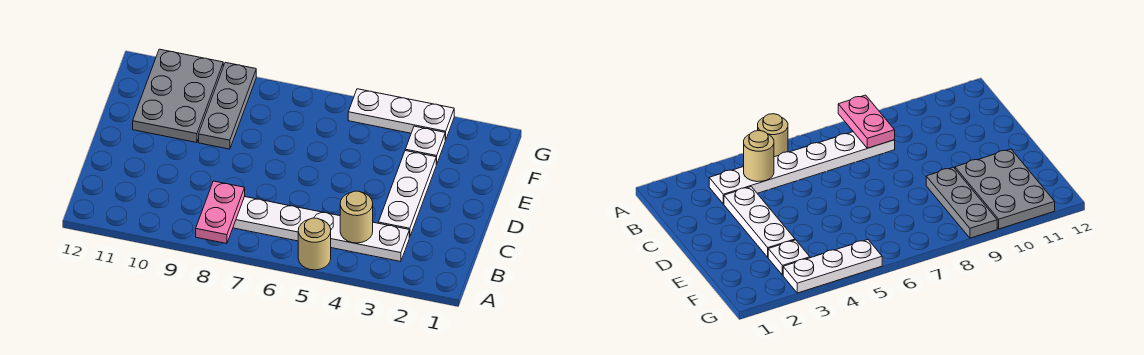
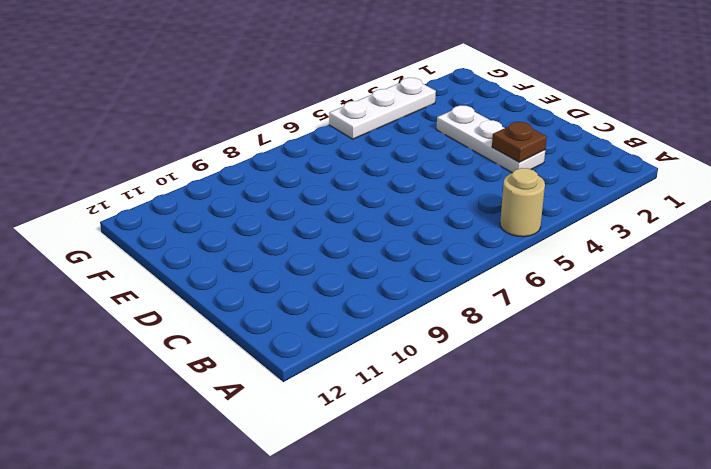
brown 1x1 plate [492,122,547,162] -> none
none -> white 1x6 plate [233,197,409,262]
none -> grey 1x3 plate [199,62,256,149]

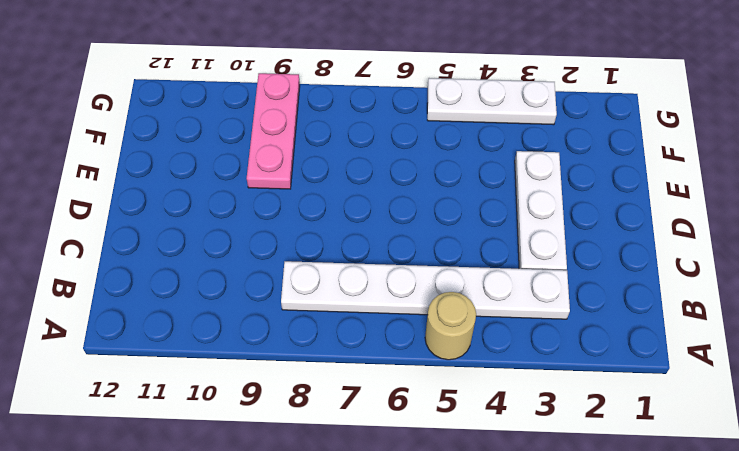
pink 1x3 plate [247,73,300,189] -> grey 1x3 plate [199,62,256,149]
none -> grey 2x3 plate [133,49,223,143]
none -> white 1x1 plate [405,126,445,164]

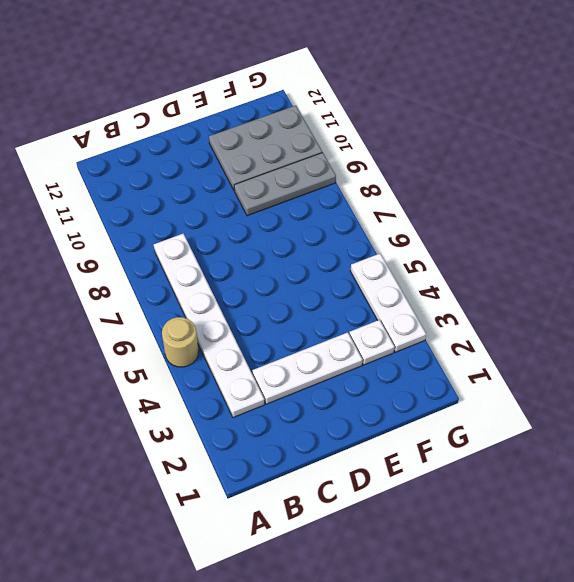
none -> pink 1x2 plate [196,181,245,244]
none -> tan 1x1 round brick [340,191,373,243]

